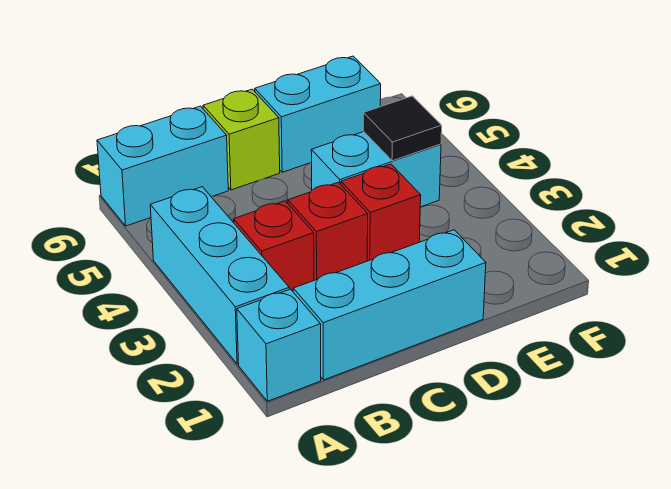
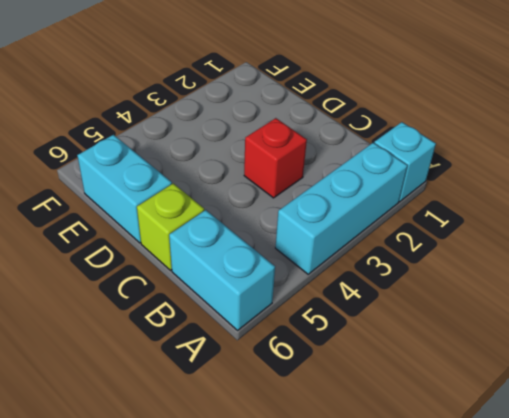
none -> cyan 1x3 brick [293,230,486,380]
none -> red 1x1 brick [234,201,314,291]

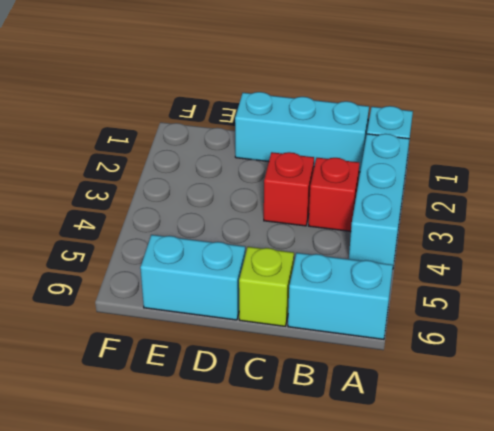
none -> red 1x1 brick [341,164,421,261]
none -> cyan 1x2 brick [311,132,441,207]

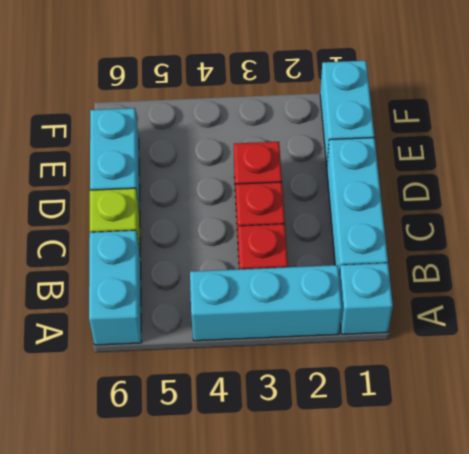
cyan 1x2 brick [320,61,374,166] -> cyan 1x2 brick moved to [311,132,441,207]
none -> black 1x1 tile [363,96,442,161]

